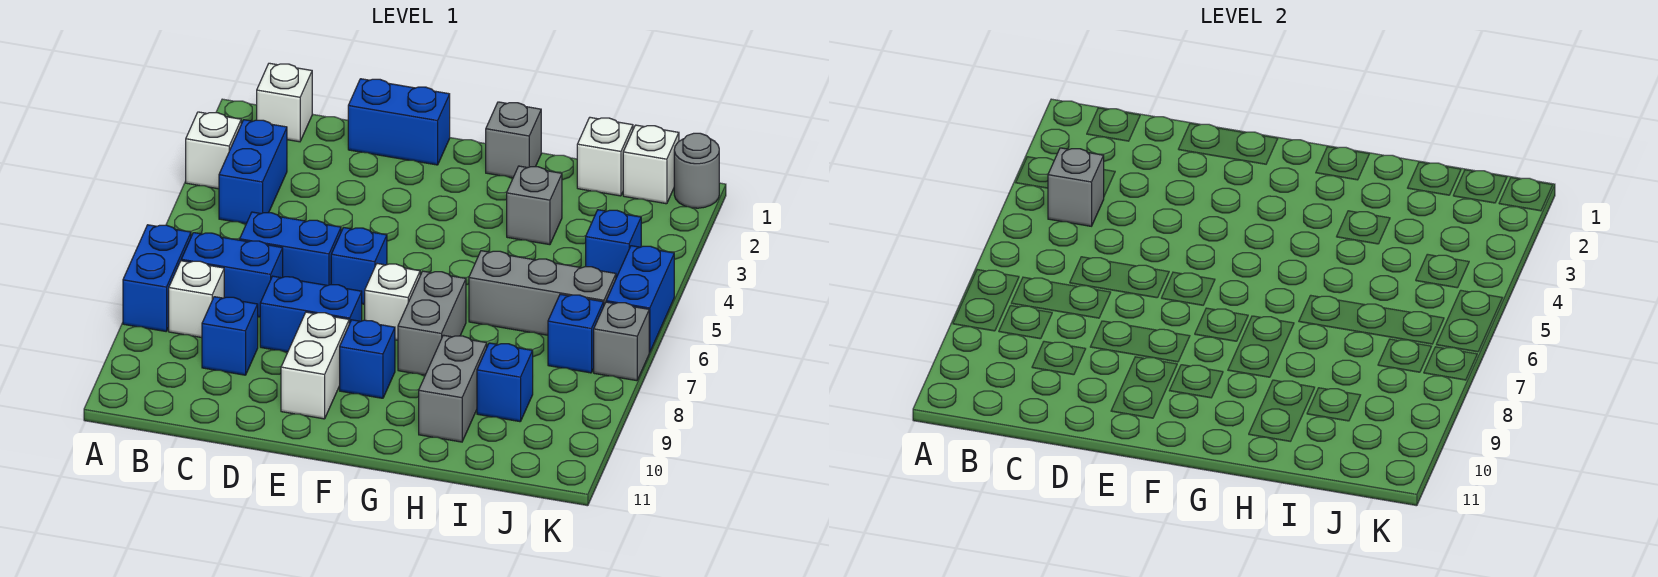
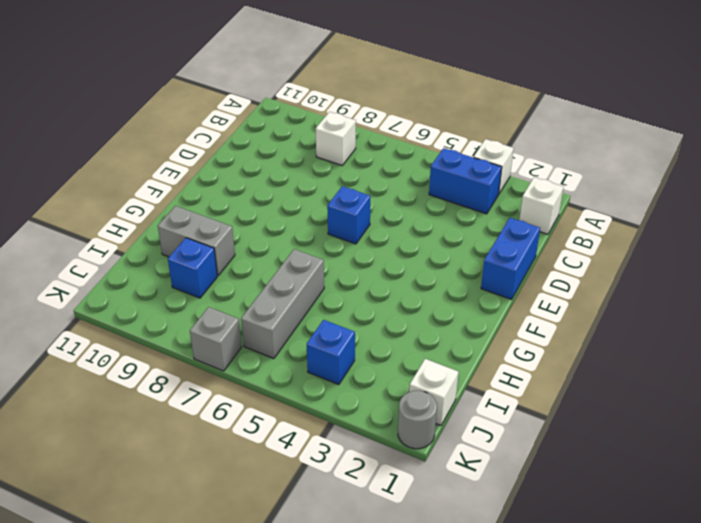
none -> blue 1x2 brick [123,225,191,331]
none -> blue 1x2 brick [181,233,283,317]
none -> blue 1x2 brick [240,212,341,285]

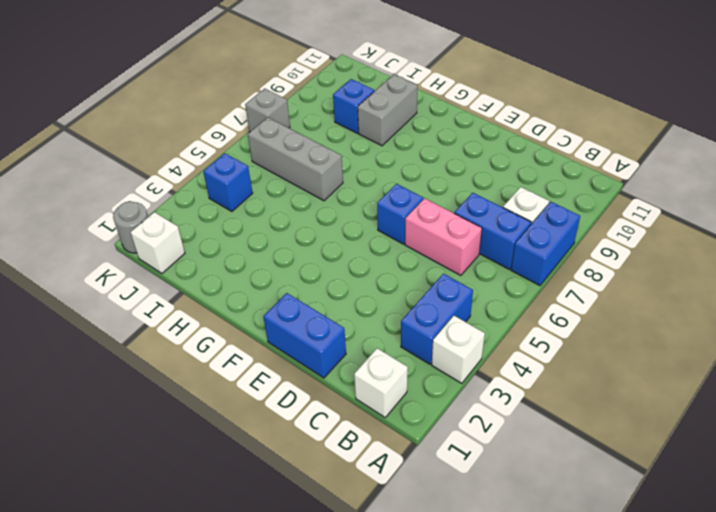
pink 1x2 brick [405,198,482,276] -> blue 1x2 brick [240,212,341,285]
none -> blue 1x1 brick [202,297,258,375]
none -> blue 1x2 brick [260,276,362,352]
none -> white 1x2 brick [281,312,349,419]

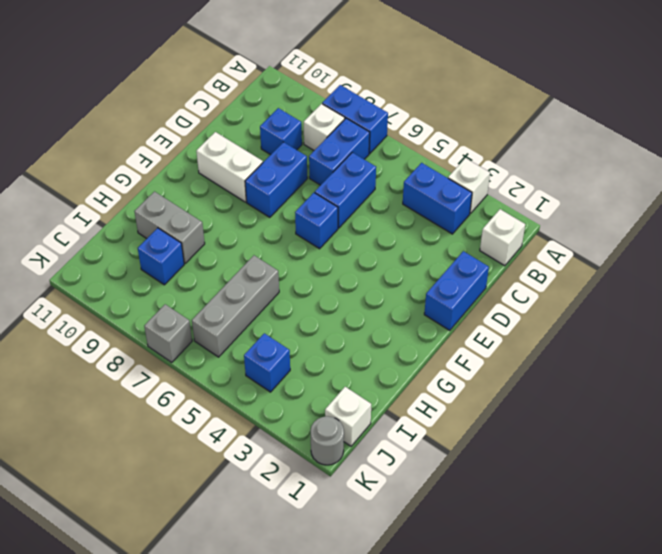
none -> white 1x1 brick [365,264,420,340]
none -> blue 1x1 brick [340,320,395,398]
none -> grey 1x1 brick [486,102,541,178]

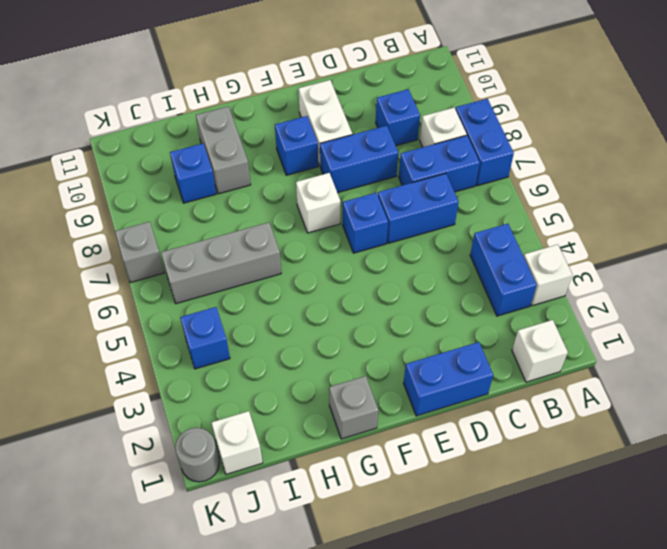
none -> grey 1x2 brick [398,271,466,375]
none -> grey 1x1 brick [507,166,562,245]
none -> white 1x1 brick [577,117,633,196]

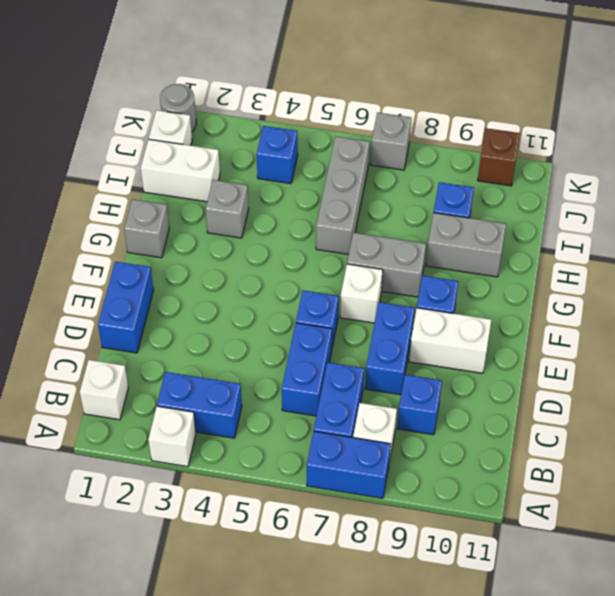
white 1x2 brick [141,139,220,202] -> white 1x1 brick [577,117,633,196]
brown 1x1 brick [478,128,520,186] -> none
none -> blue 1x1 brick [548,294,604,373]
none -> blue 1x2 brick [606,246,674,352]
none -> grey 1x1 brick [1048,148,1104,226]

